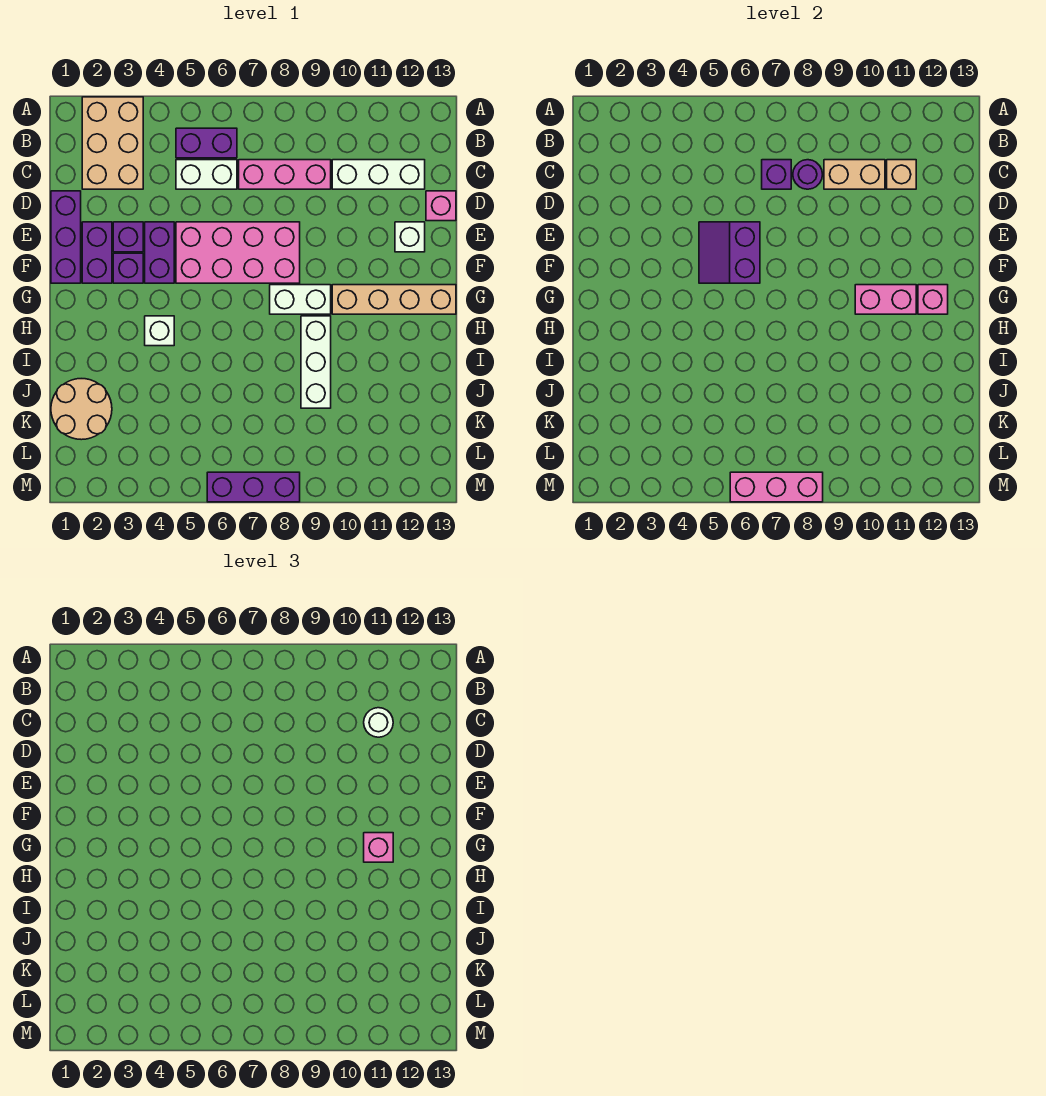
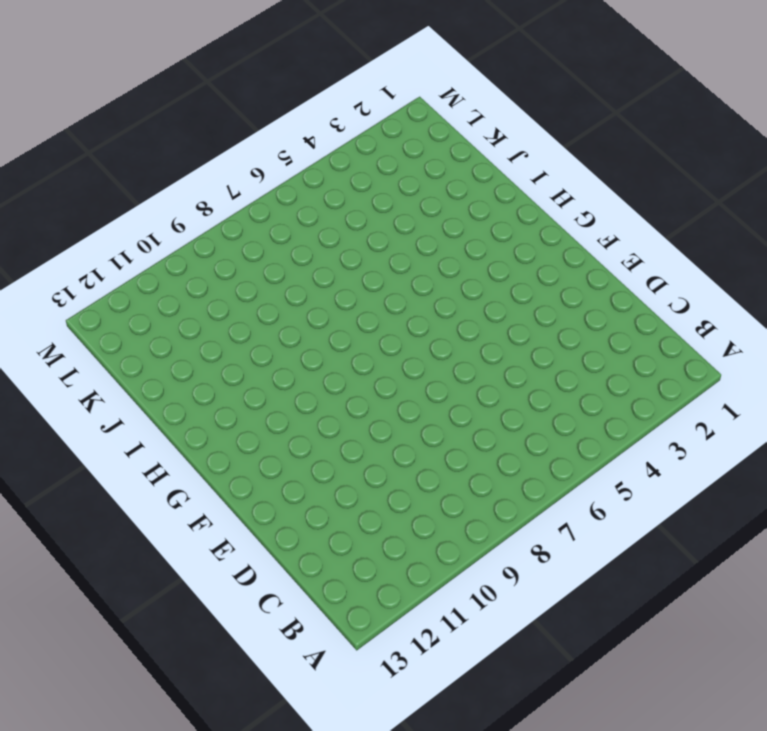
none -> tan 2x3 brick [82,97,143,189]
none -> purple 1x2 brick [176,128,237,158]
none -> white 1x2 brick [176,160,237,189]

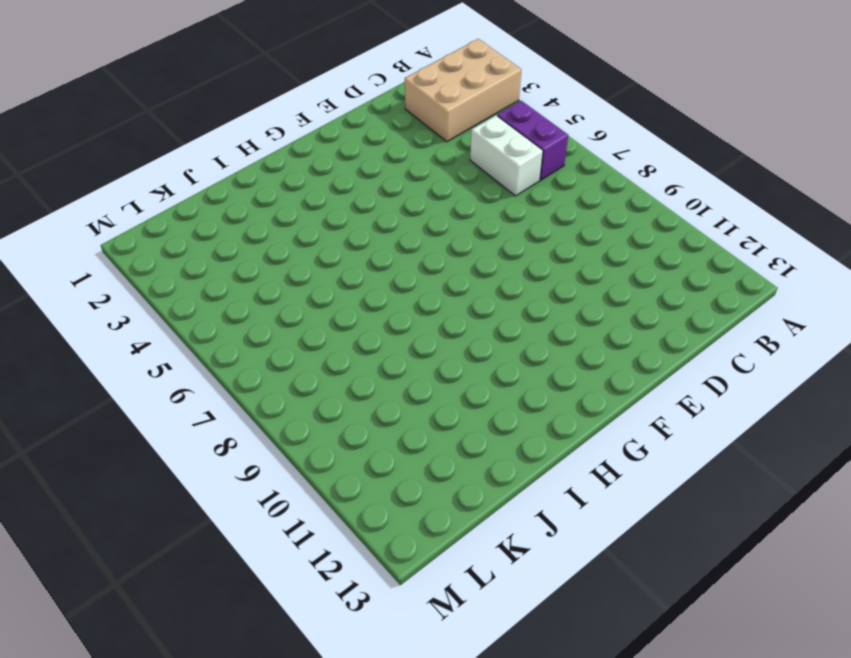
none -> pink 1x3 brick [239,160,331,189]
none -> white 1x3 brick [332,160,425,189]
none -> purple 1x3 brick [51,191,81,283]

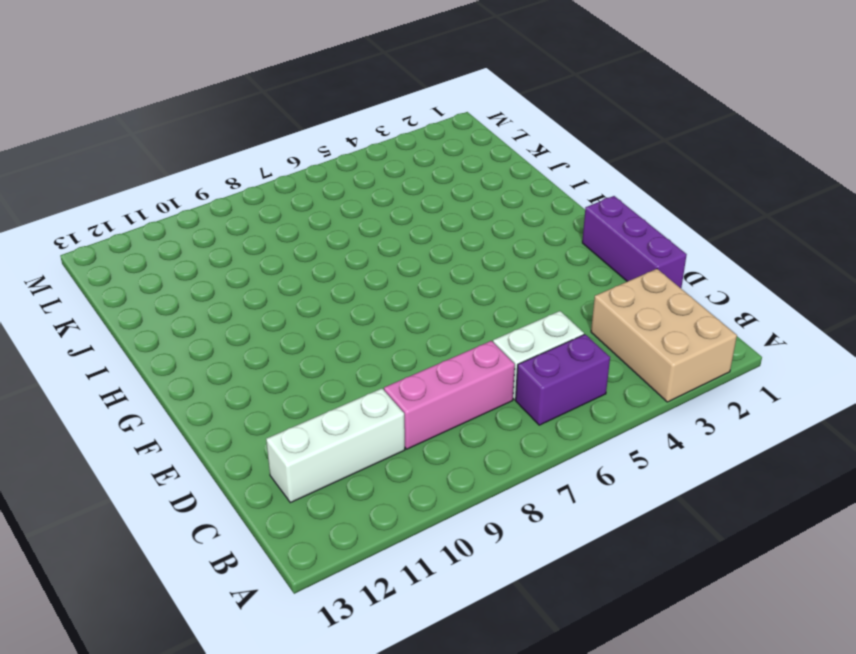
none -> pink 1x1 brick [426,191,456,221]
none -> purple 1x2 brick [82,222,112,283]
none -> purple 1x1 brick [113,222,143,252]

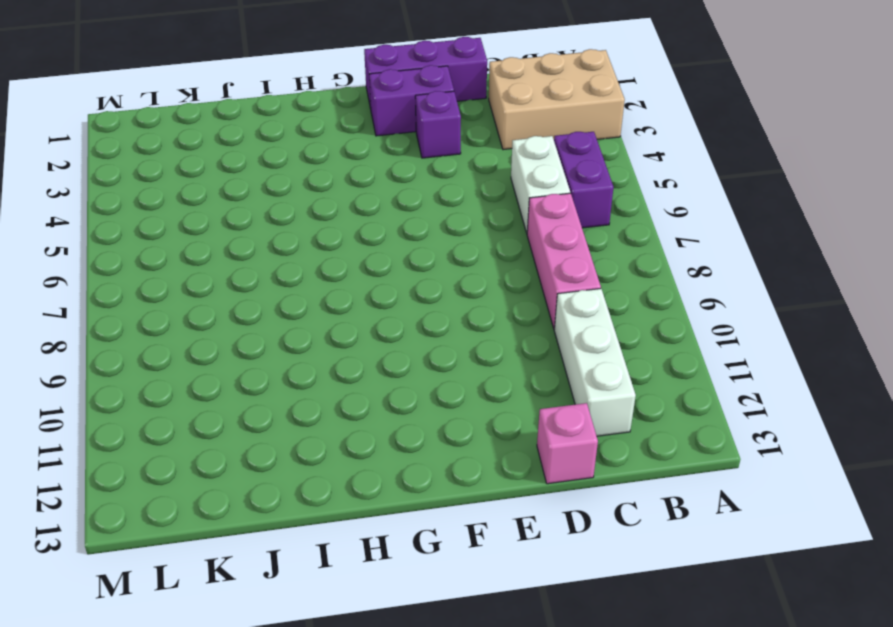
none -> purple 1x2 brick [145,222,174,283]
none -> pink 2x4 brick [176,222,300,283]
none -> white 1x1 brick [395,222,425,252]

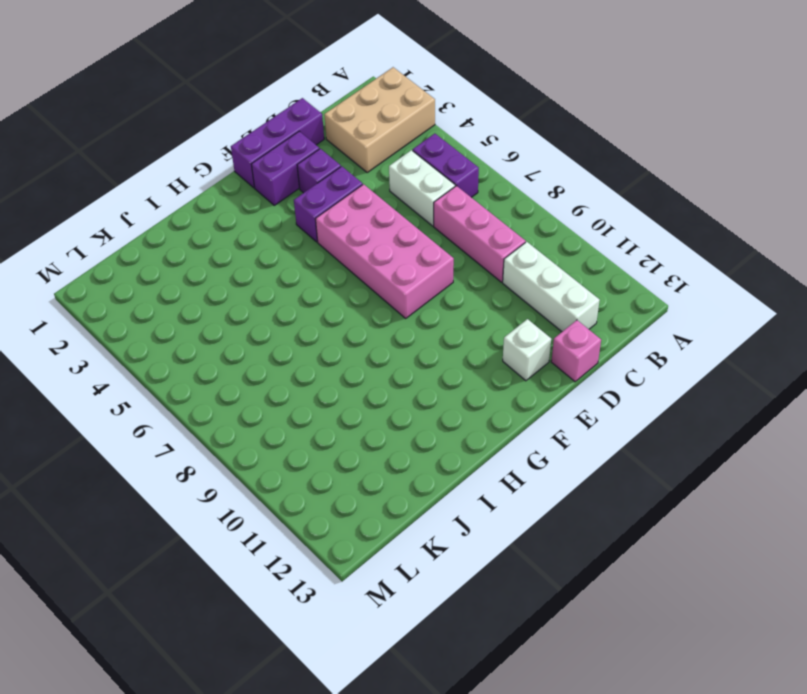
none -> purple 1x1 brick [113,253,143,283]
none -> white 1x2 brick [270,285,331,314]
none -> tan 1x4 brick [332,285,456,314]

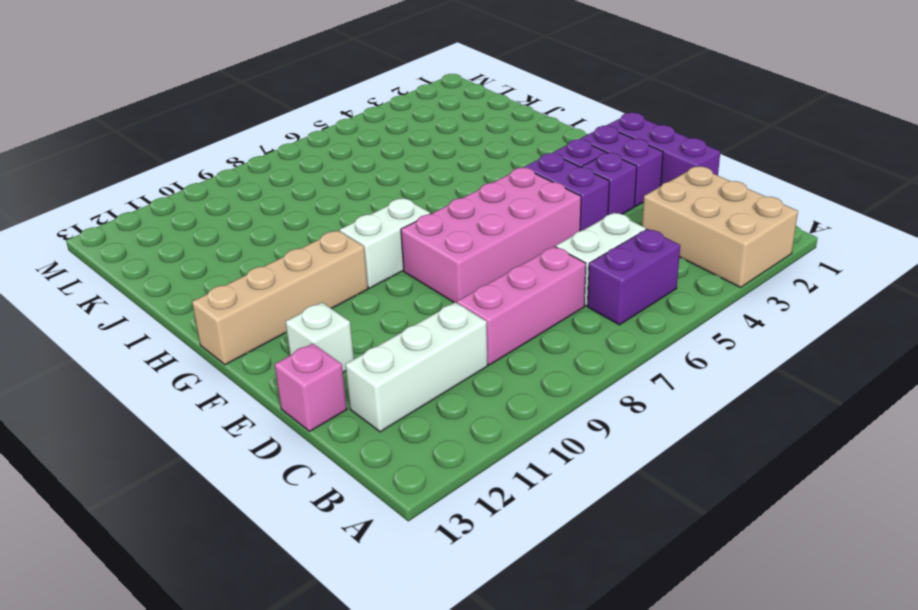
none -> white 1x1 brick [145,316,174,346]
none -> white 1x3 brick [301,316,331,408]
none -> tan 2x2 round brick [51,379,112,440]

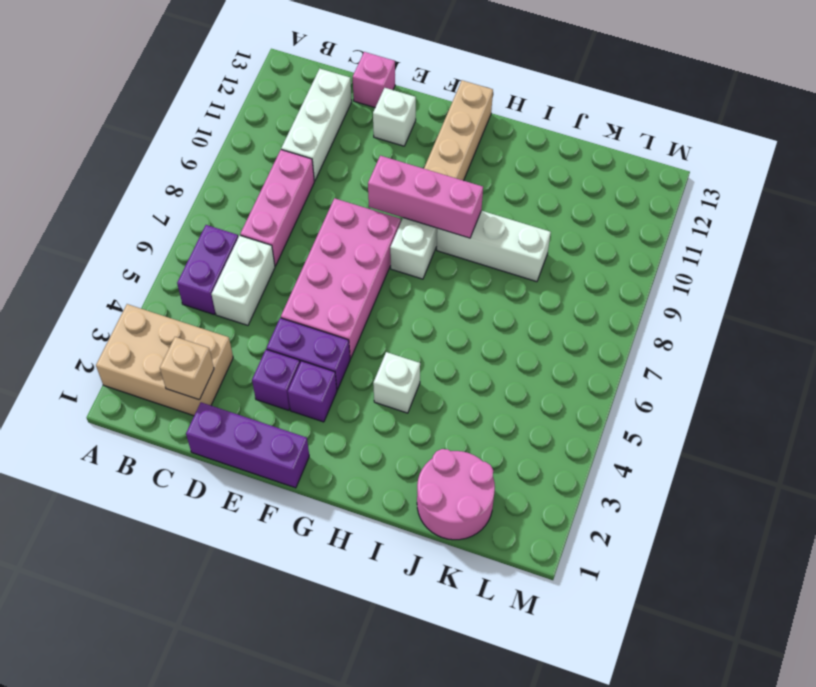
tan 1x1 brick [160,337,214,400] -> tan 1x1 brick moved to [887,160,916,189]
pink 1x3 brick [368,156,483,238] -> pink 1x3 brick turned to [730,472,823,502]
pink 2x2 round brick [417,449,495,540] -> tan 2x2 round brick [51,379,112,440]
none -> purple 1x2 brick [82,222,112,283]
none -> purple 1x3 brick [207,472,300,502]
none -> purple 1x1 brick [762,160,791,189]

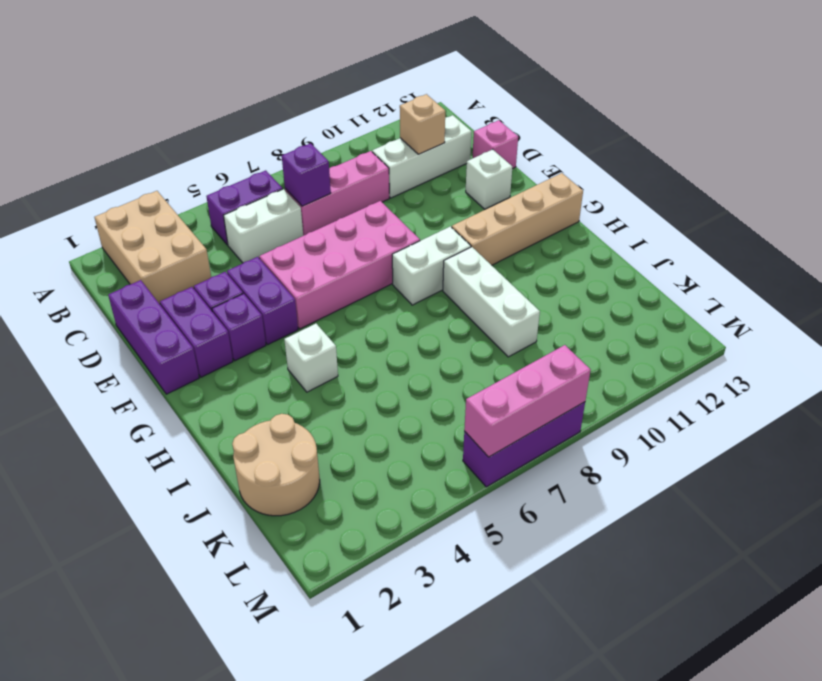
none -> purple 1x1 round brick [793,160,823,189]
none -> tan 1x2 brick [824,160,885,189]
none -> purple 2x2 slope [699,222,760,283]

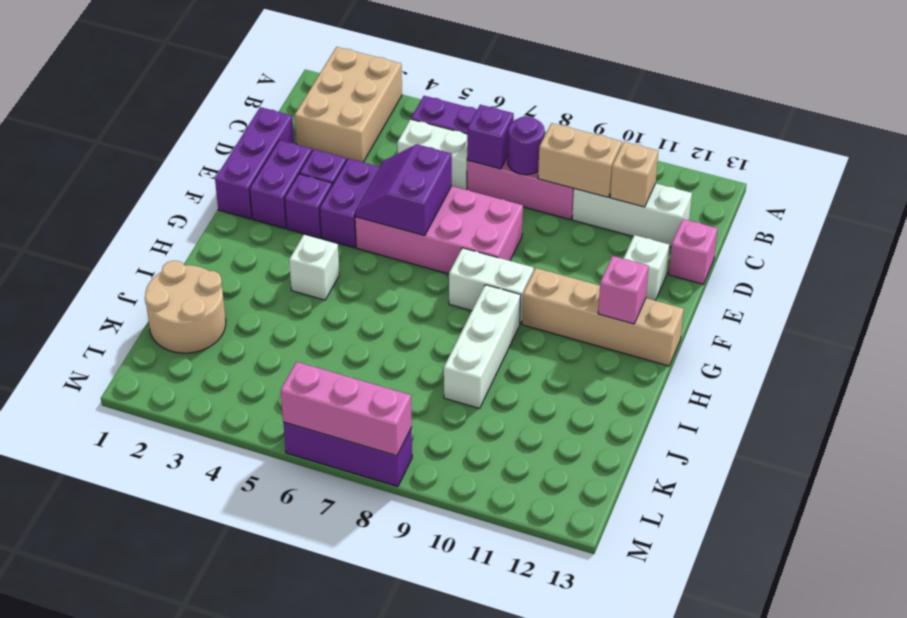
none -> pink 1x2 brick [855,285,916,314]
none -> white 1x1 round brick [364,708,393,737]
none -> pink 1x1 brick [364,833,393,862]

